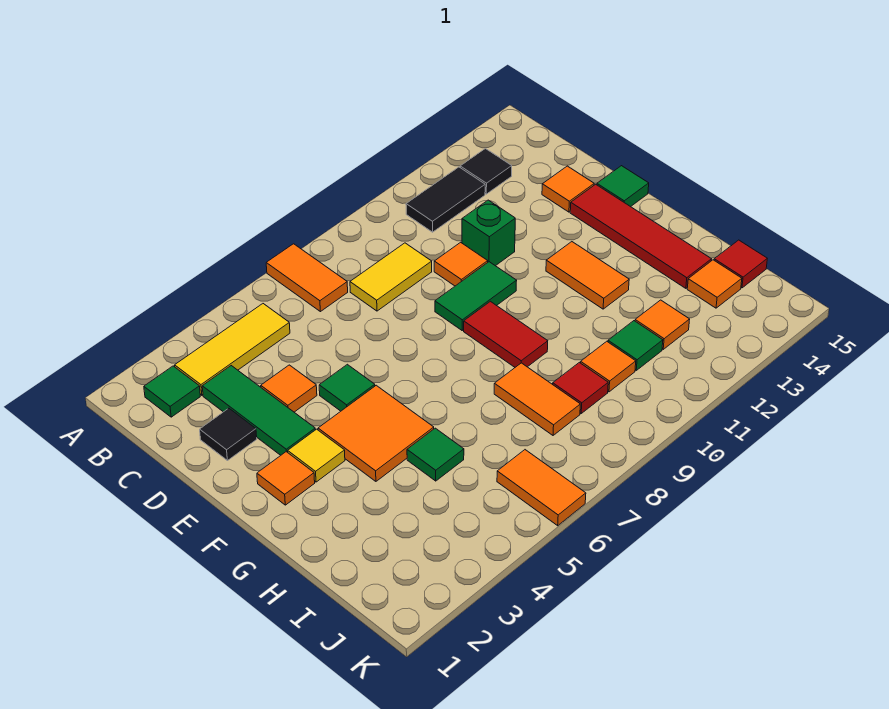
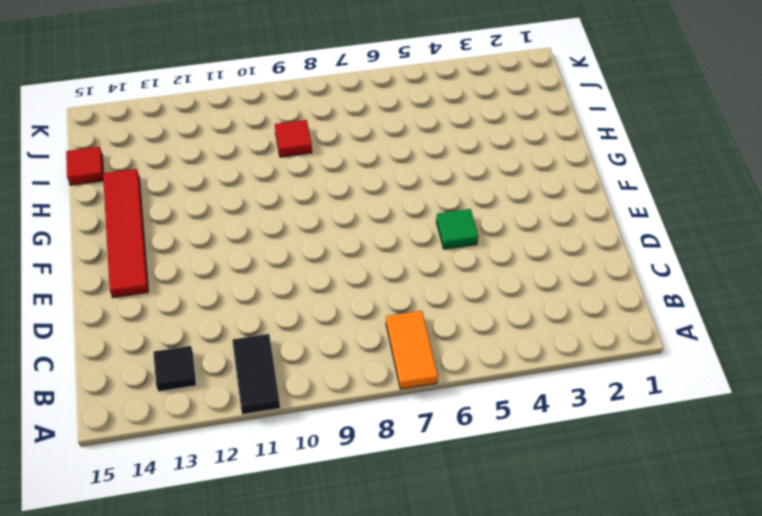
black 1x2 tile [232,334,280,414] -> black 1x2 tile turned to [406,167,485,232]
none -> green 1x1 tile [144,366,200,417]
none -> yellow 1x3 tile [175,304,290,395]
none -> green 1x3 tile [202,366,315,455]
none -> yellow 1x2 tile [350,243,432,311]

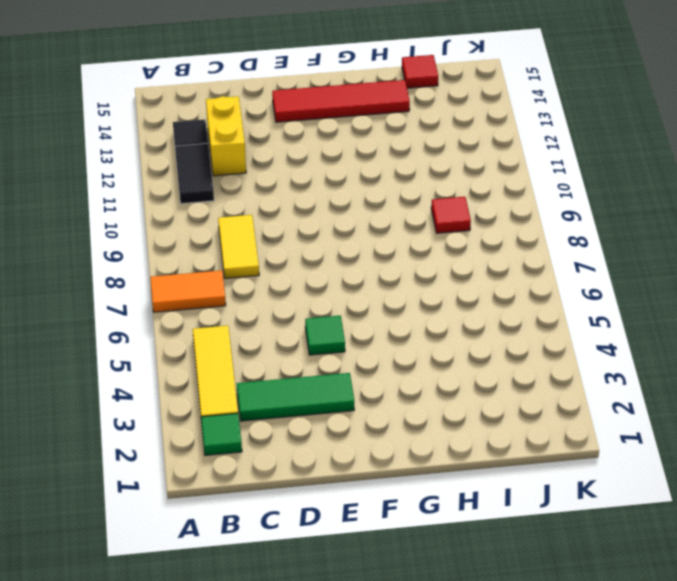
yellow 1x2 brick [206,96,246,176] -> none
none -> black 1x1 tile [200,408,257,461]
none -> orange 1x1 tile [261,365,317,412]
none -> orange 1x1 tile [434,242,488,286]
none -> green 1x1 brick [462,200,515,266]

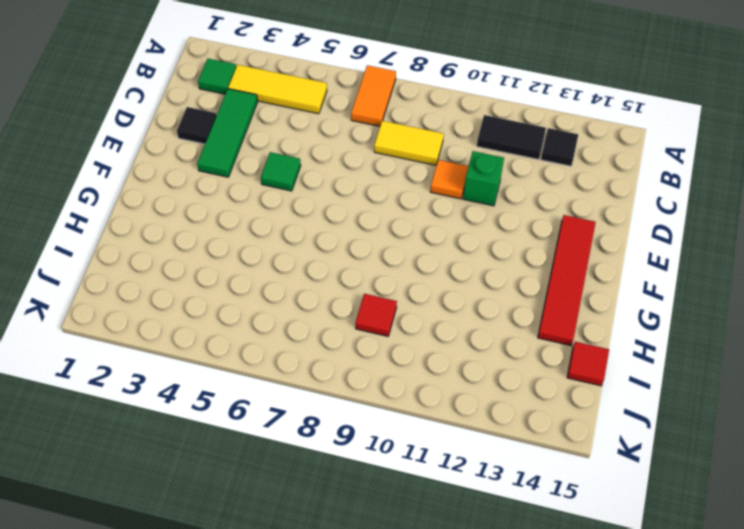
none -> orange 1x1 tile [261,365,317,412]
none -> orange 1x1 tile [542,166,594,212]
none -> green 1x2 tile [435,262,517,330]
none -> green 1x1 tile [597,166,649,207]

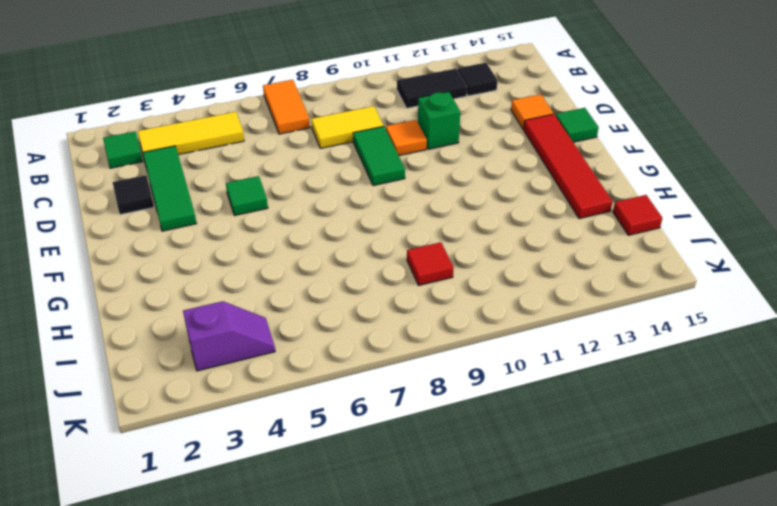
green 1x2 tile [353,126,405,186] -> green 1x2 tile turned to [435,262,517,330]
purple 1x2 slope [183,301,275,371] -> none
none -> orange 1x1 tile [261,365,317,412]
none -> orange 1x1 tile [257,452,315,505]
none -> yellow 1x1 tile [288,429,345,482]
none -> orange 2x2 tile [318,385,434,481]

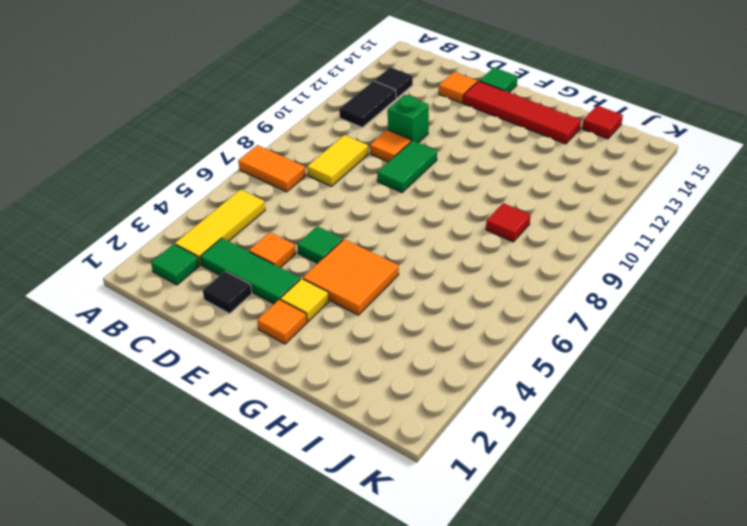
none -> red 1x2 tile [464,301,548,367]
none -> orange 1x2 tile [546,242,629,309]
none -> green 1x1 tile [407,428,464,481]
none -> orange 1x2 tile [494,363,580,435]

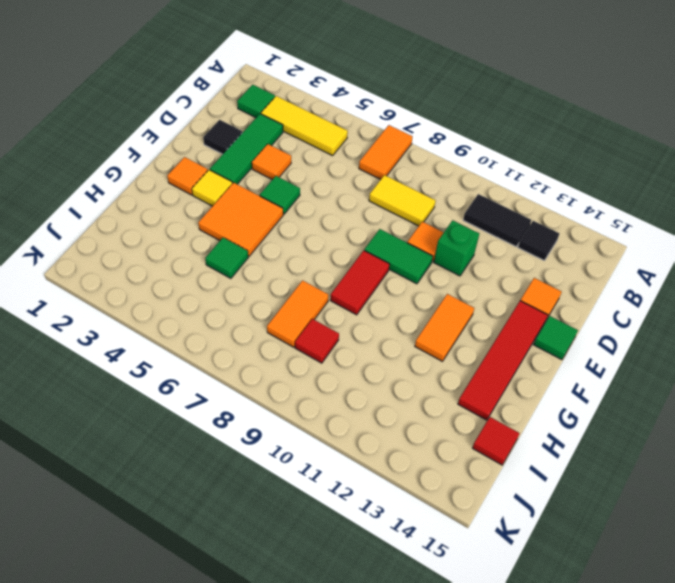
none -> orange 1x1 tile [581,341,636,392]
none -> green 1x1 tile [608,321,663,370]
none -> orange 1x1 tile [635,300,690,349]
none -> orange 1x1 tile [687,260,742,308]

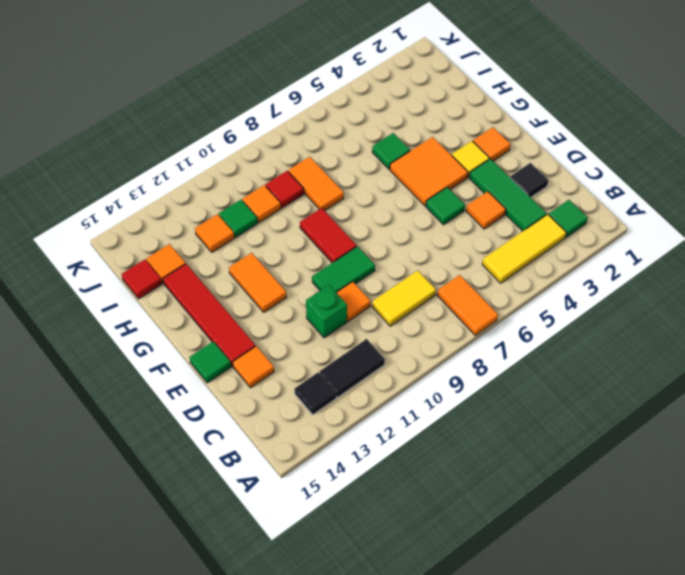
none -> orange 1x2 tile [497,450,586,526]

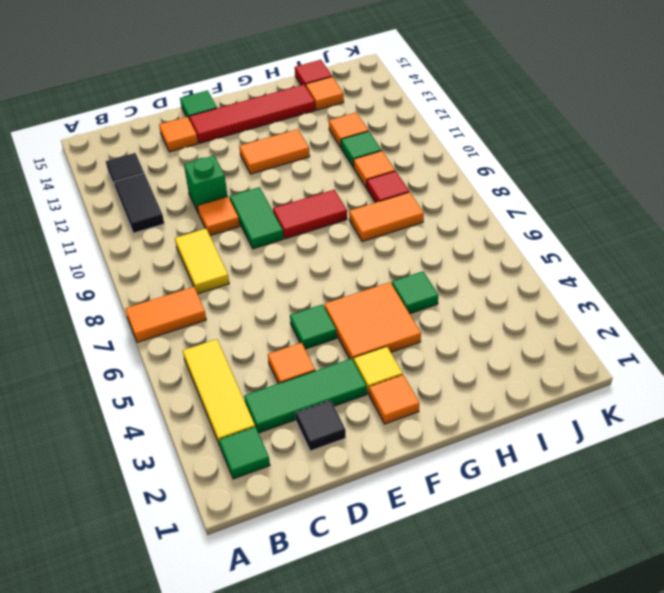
none -> orange 1x2 tile [497,450,586,526]

